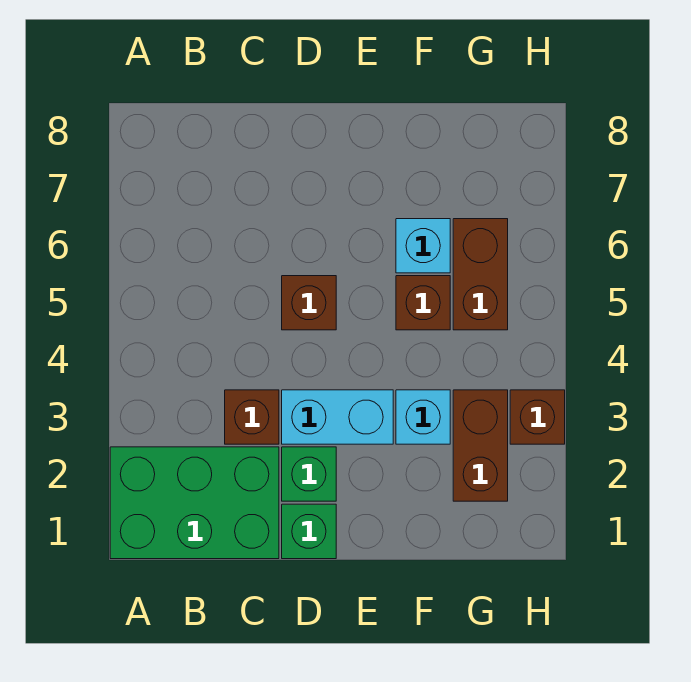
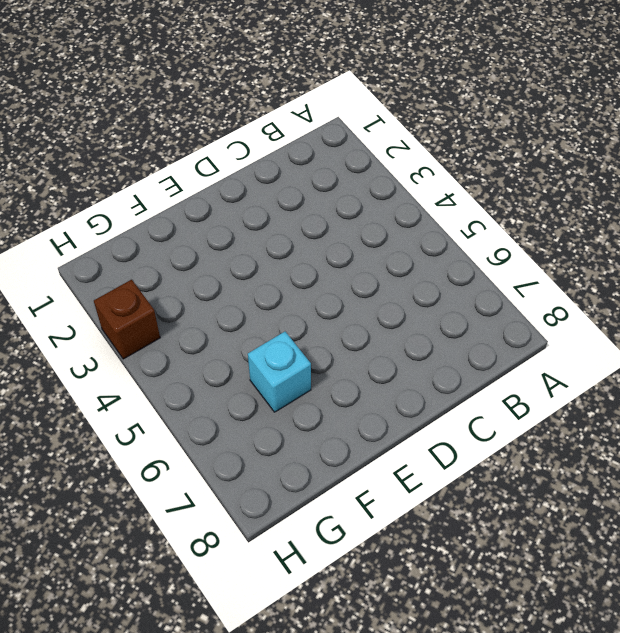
none -> green 2x3 brick [110,447,279,559]
none -> brown 1x1 brick [225,390,279,444]
none -> green 1x1 brick [282,504,336,559]

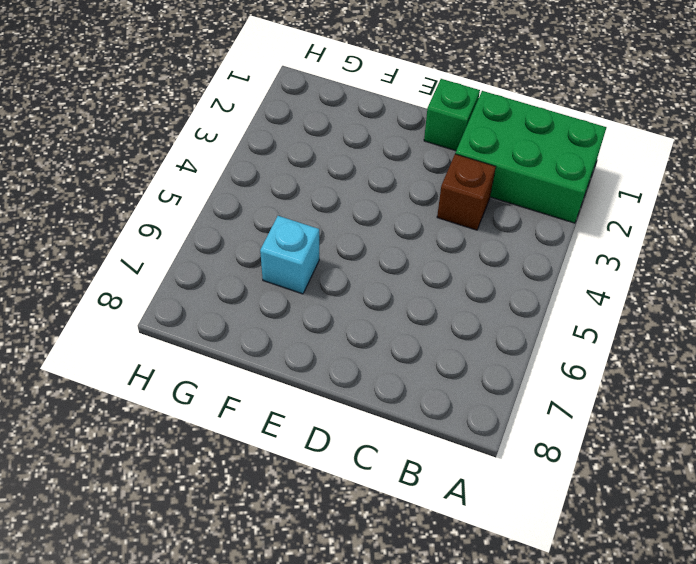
none -> green 1x1 brick [282,447,336,501]
none -> cyan 1x2 brick [282,390,393,444]
none -> brown 1x1 brick [282,276,336,330]

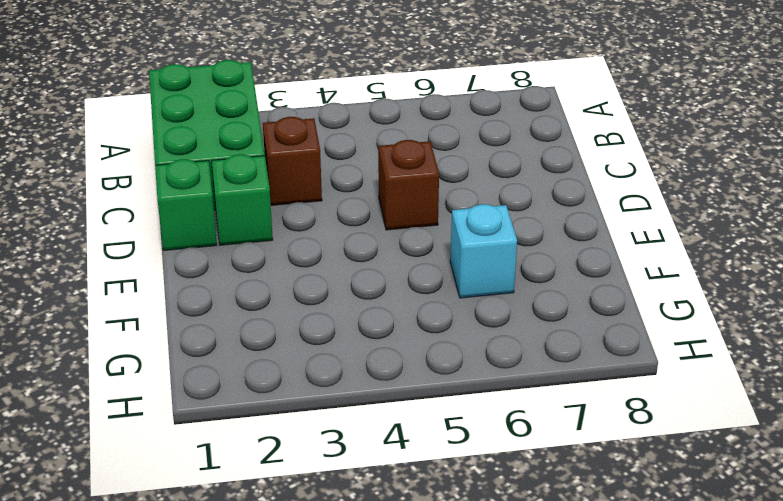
none -> cyan 1x2 brick [282,390,393,444]
none -> cyan 1x1 brick [396,390,450,444]
none -> brown 1x1 brick [396,276,450,330]

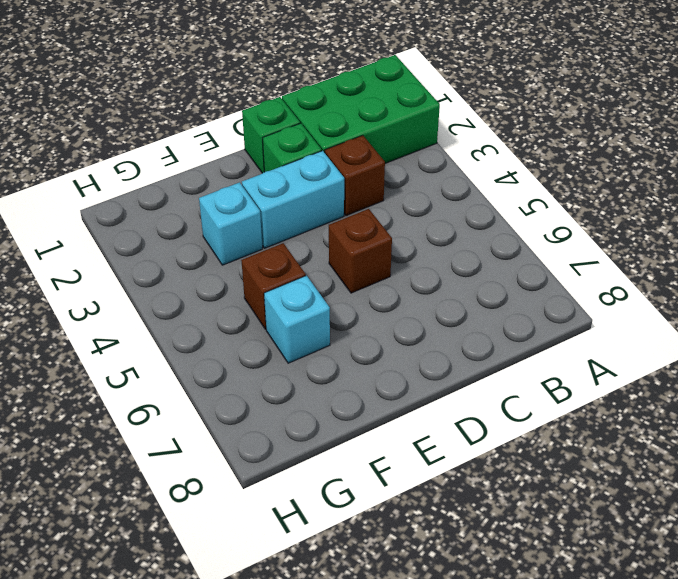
none -> brown 1x2 brick [453,390,508,501]
none -> brown 1x2 brick [453,219,508,330]
none -> brown 1x1 brick [510,390,565,444]

